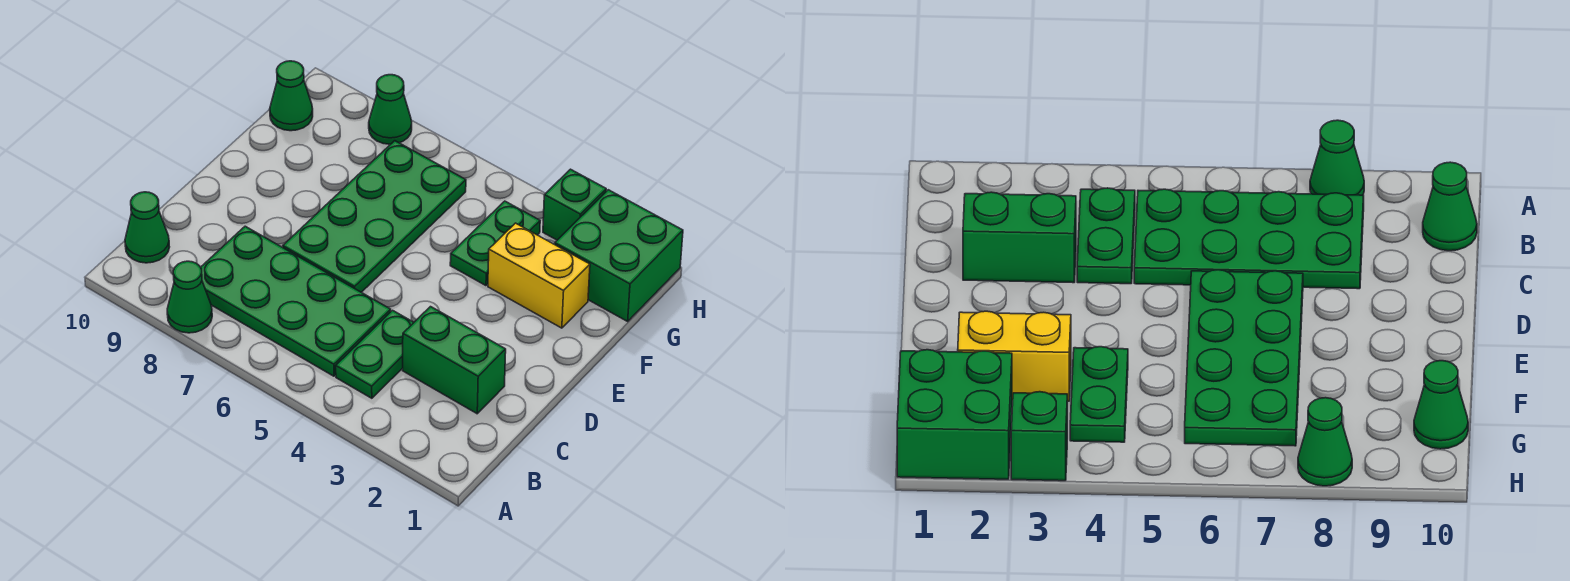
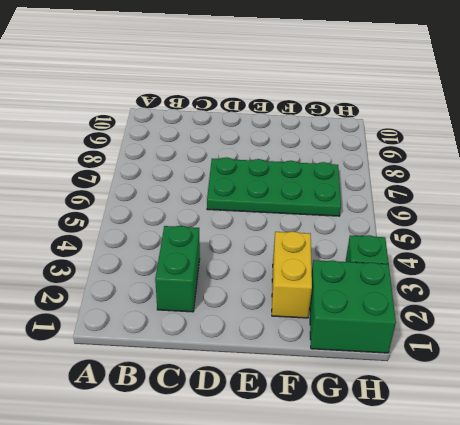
none -> green 1x1 cone [167,261,212,333]
none -> green 1x2 plate [336,310,414,398]
none -> green 2x4 plate [201,226,391,376]

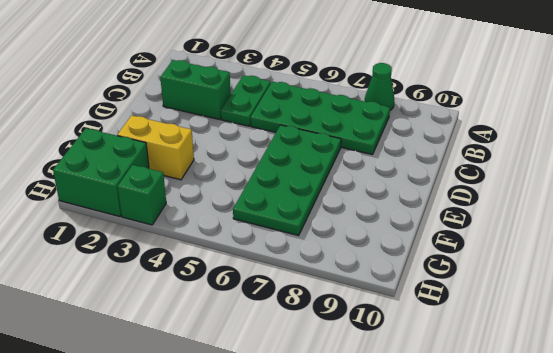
none -> green 1x1 cone [125,192,169,263]
none -> green 1x2 plate [450,201,540,286]
none -> green 1x1 cone [270,61,313,131]

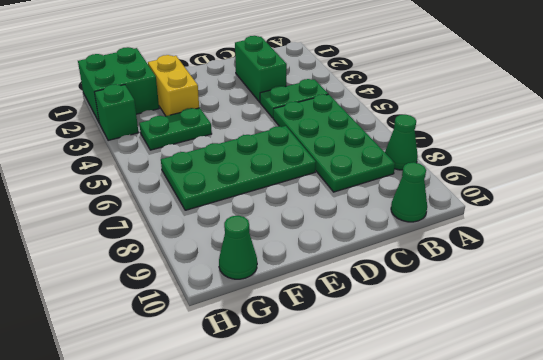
none -> green 1x1 cone [369,75,412,144]

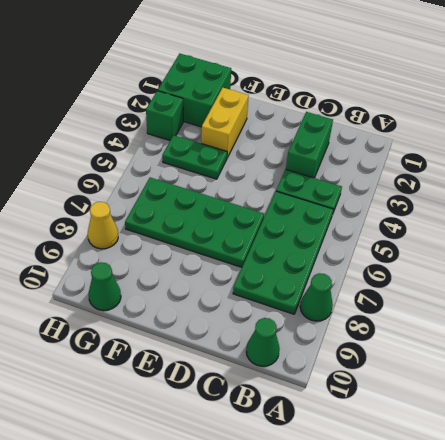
yellow 1x1 cone [88,202,118,249] -> green 1x1 cone [369,75,412,144]

